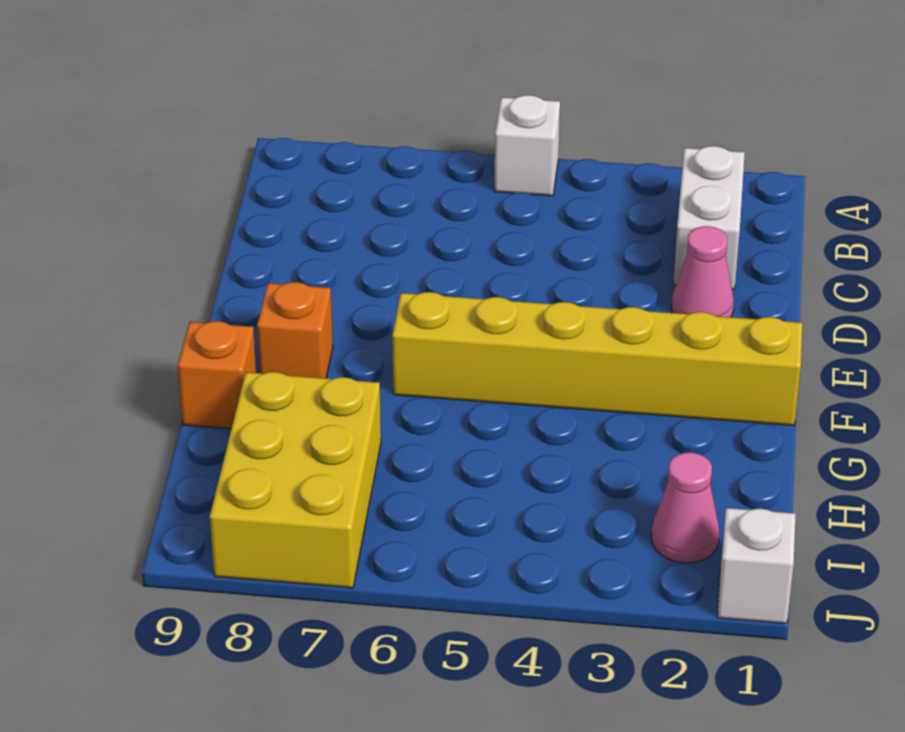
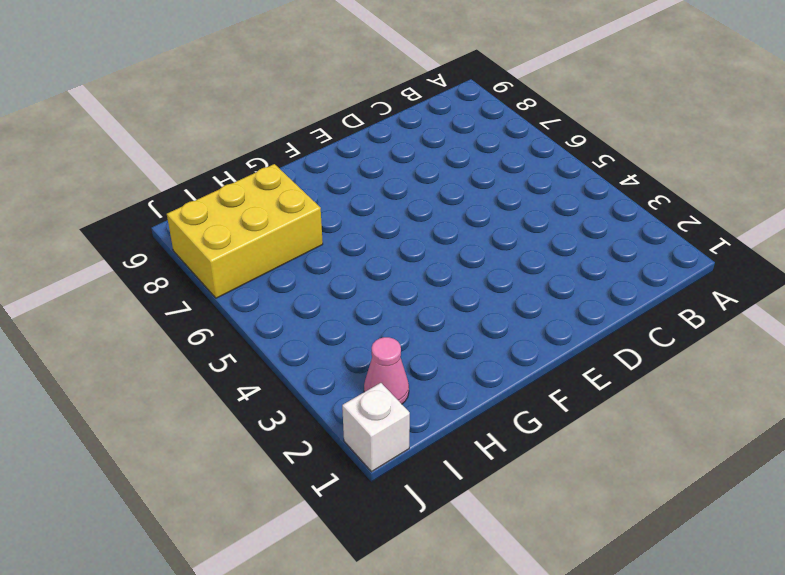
none -> white 1x1 brick [494,95,560,196]
none -> white 1x2 brick [673,146,745,289]

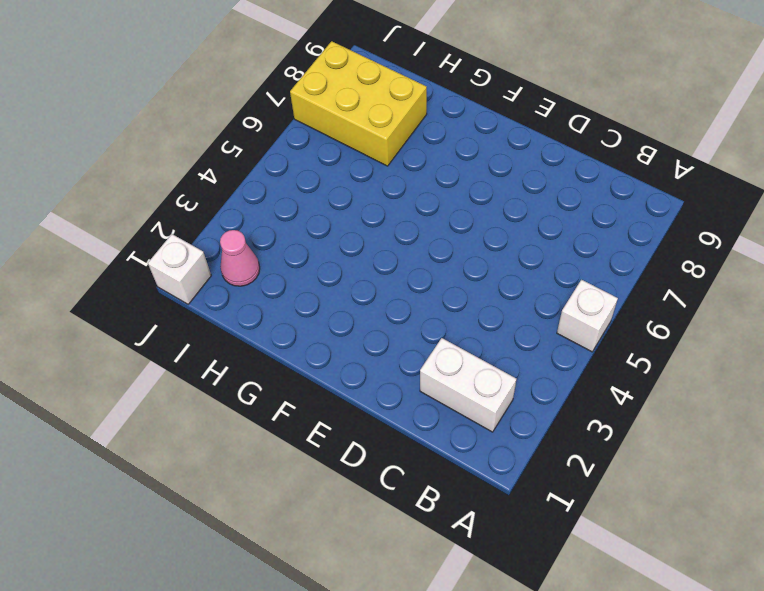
none -> pink 1x1 cone [671,226,734,317]
none -> yellow 1x6 brick [392,292,802,426]

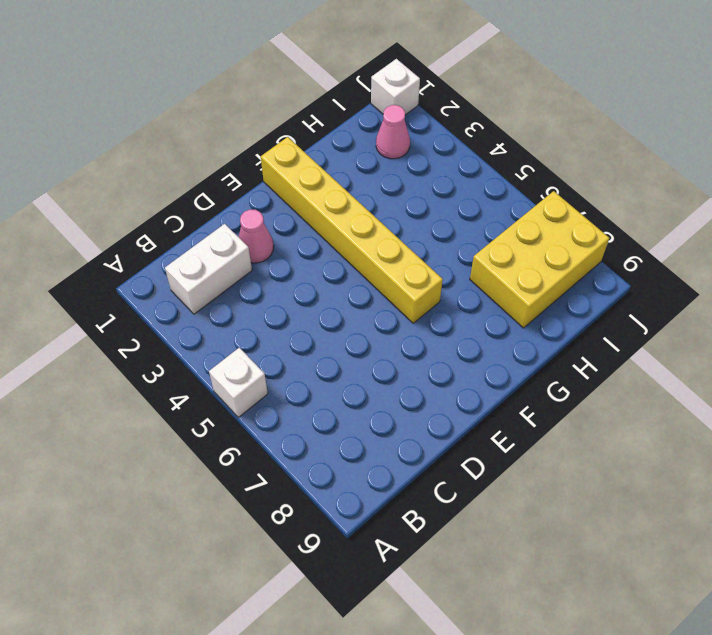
none -> orange 1x1 brick [257,282,333,378]
none -> orange 1x1 brick [178,321,256,429]

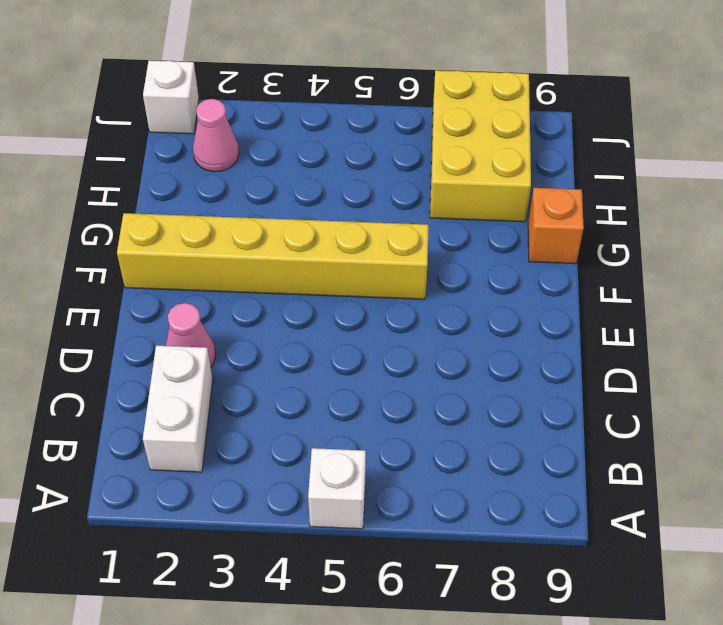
none -> orange 1x1 brick [257,282,333,378]

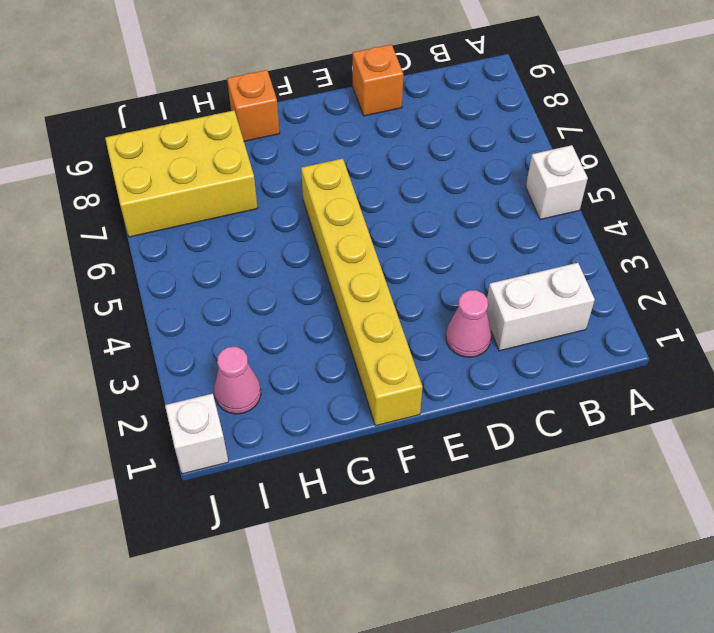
orange 1x1 brick [353,44,403,116] -> orange 1x1 brick moved to [257,282,333,378]

